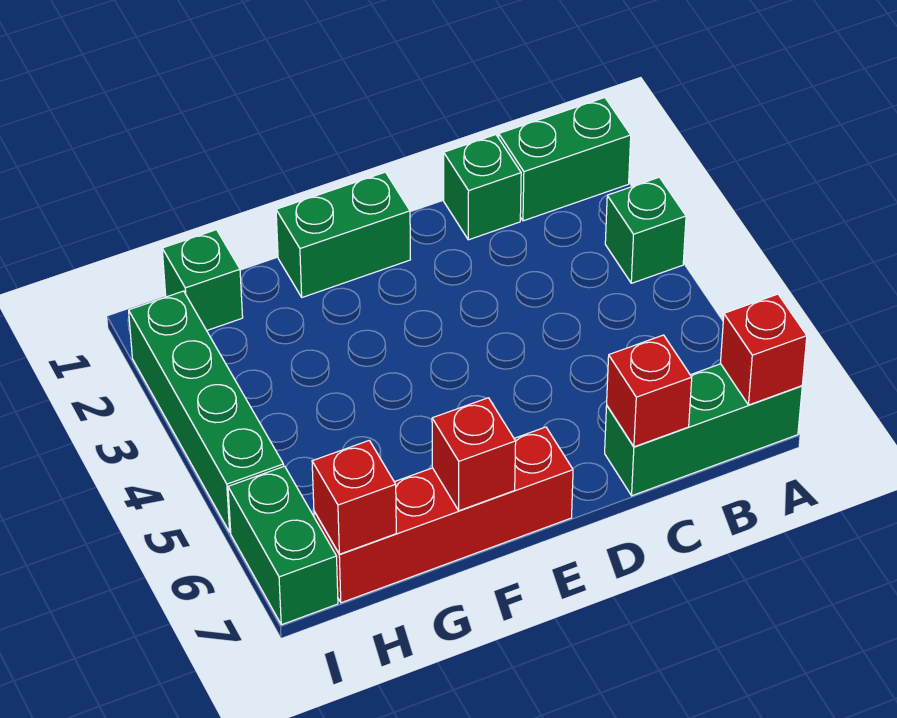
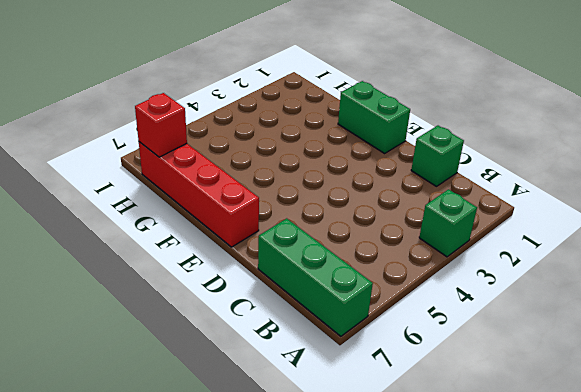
none -> green 1x2 brick [499,98,631,221]
none -> green 1x1 brick [162,230,243,330]
none -> green 1x4 brick [129,291,284,532]

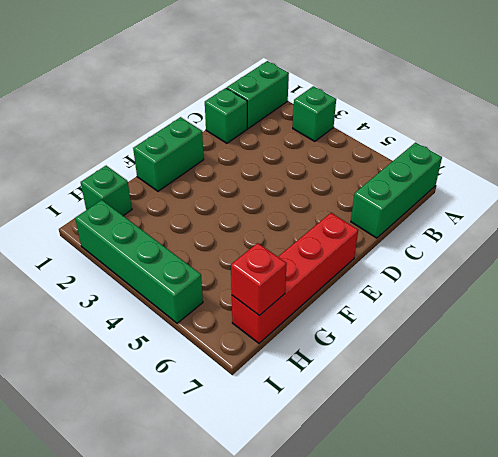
none -> green 1x2 brick [228,466,338,625]
none -> red 1x1 brick [720,294,807,405]
none -> red 1x1 brick [607,335,692,447]

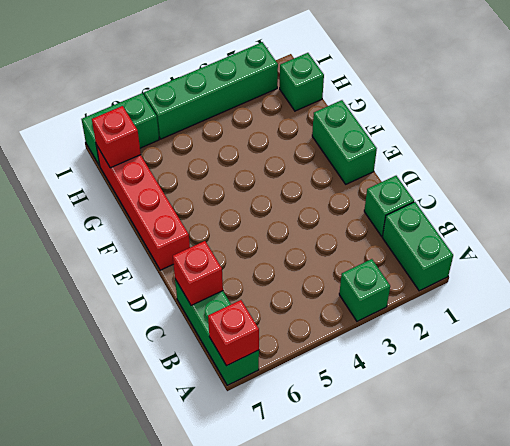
none -> red 1x1 brick [432,398,516,511]

